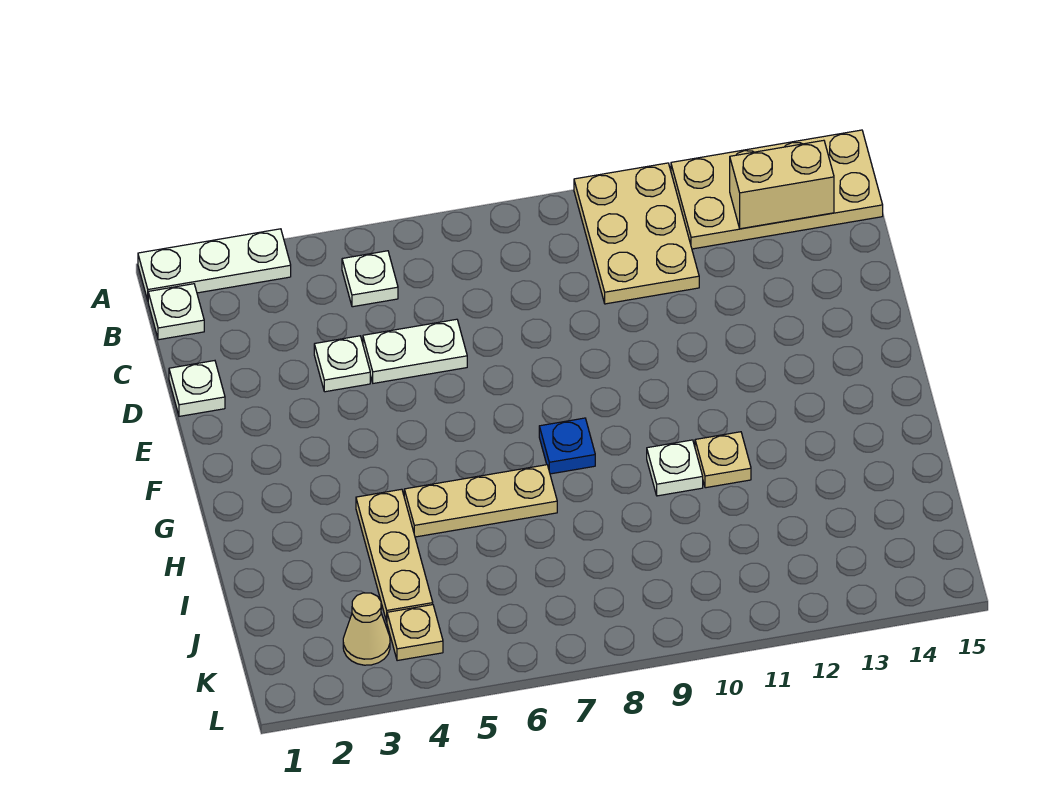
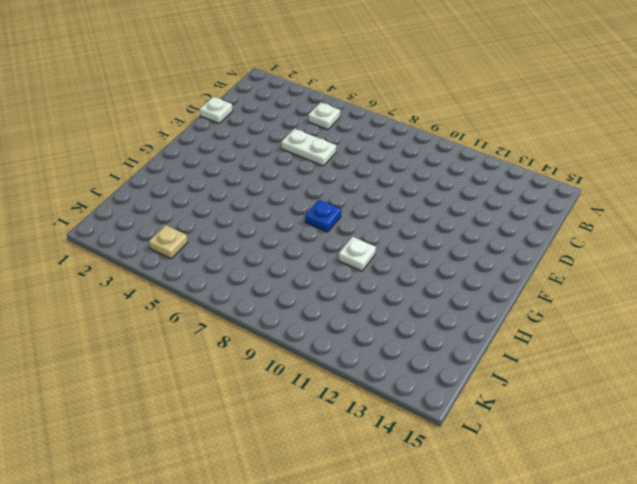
none -> white 1x3 plate [138,229,291,300]
none -> tan 2x3 plate [574,163,699,304]
none -> tan 2x4 plate [671,130,883,249]

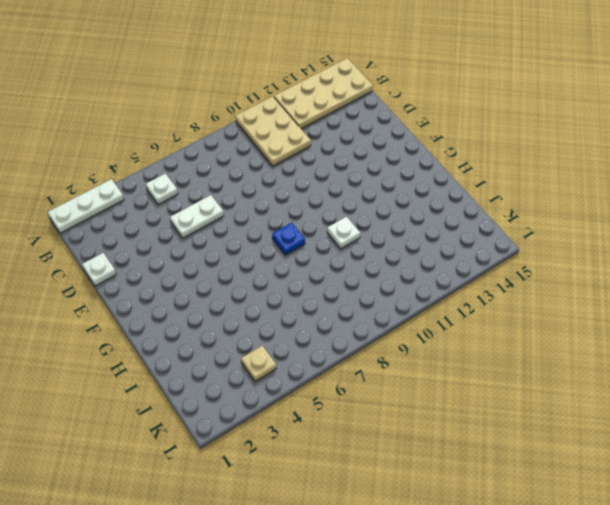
none -> white 1x1 plate [148,284,204,340]
none -> white 1x1 plate [314,336,370,392]
none -> tan 1x3 plate [356,489,433,621]

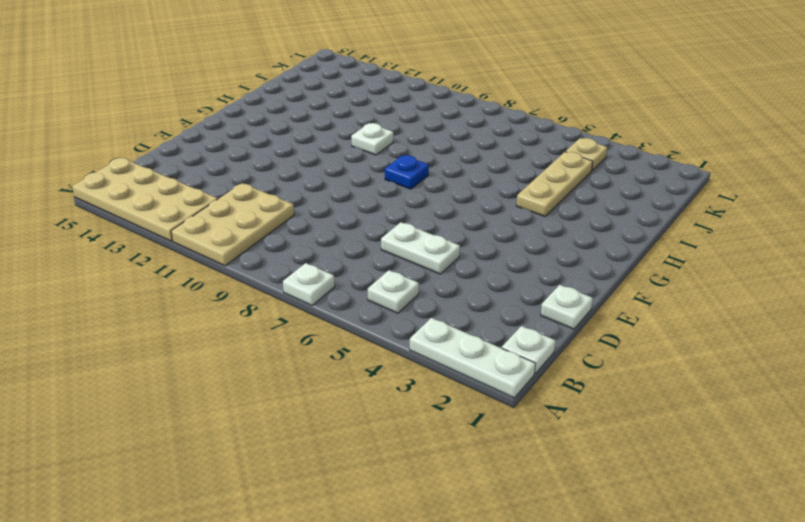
white 1x1 plate [283,263,335,305] -> white 1x1 plate moved to [314,336,370,392]
none -> tan 1x3 plate [404,465,557,537]
none -> tan 1x1 plate [695,432,751,488]
none -> tan 1x1 cone [343,593,390,665]

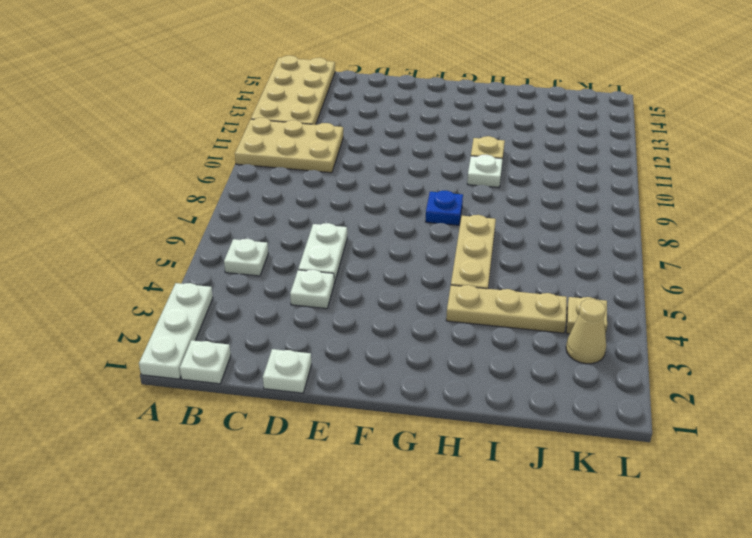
none -> tan 1x2 brick [730,140,834,229]

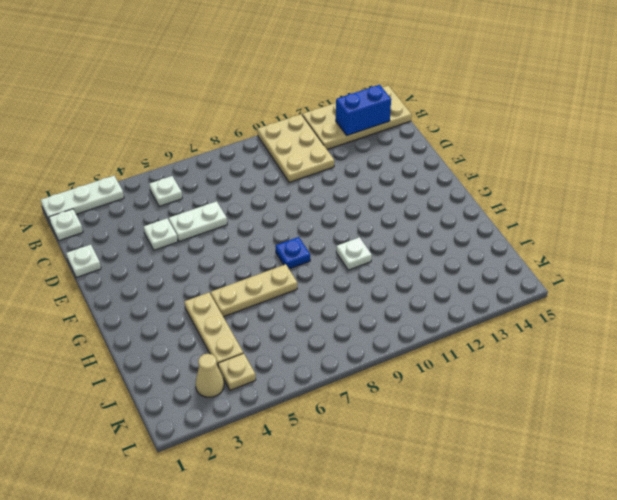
blue 1x2 brick [336,85,391,136] -> tan 1x2 brick [730,140,834,229]
none -> tan 1x1 plate [695,432,751,488]

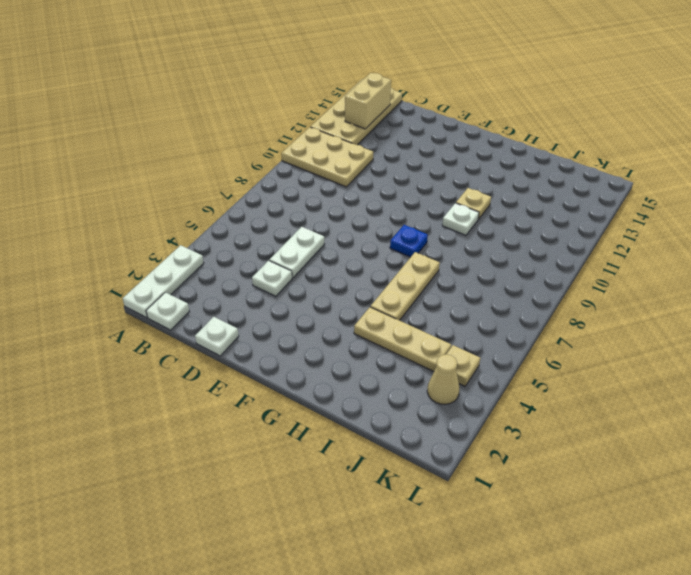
none -> white 1x1 plate [342,251,398,307]

